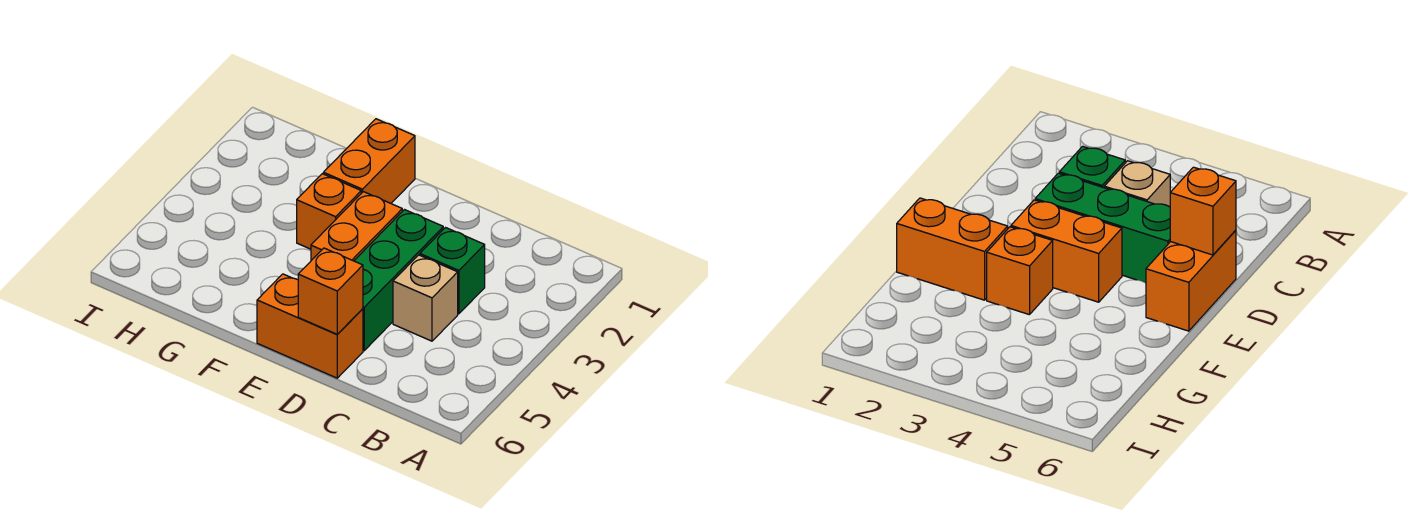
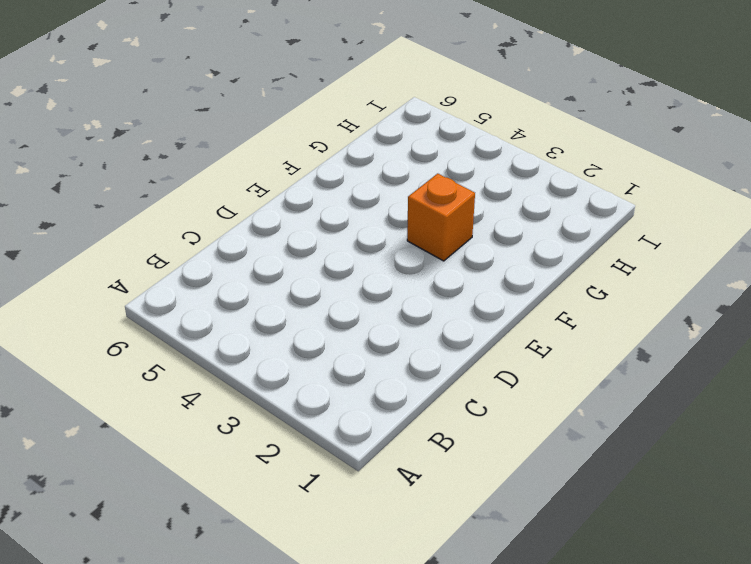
none -> green 1x1 brick [420,228,485,314]
none -> tan 1x1 brick [393,255,458,341]

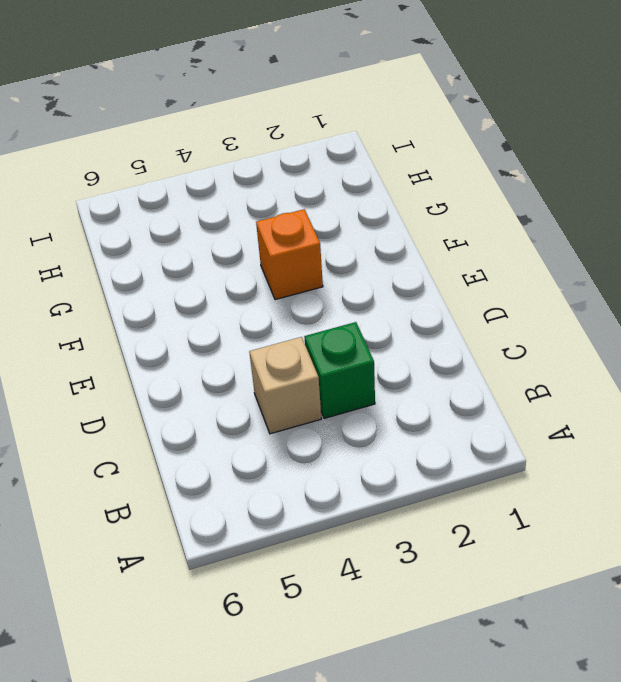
none -> green 1x3 brick [354,210,443,351]
none -> orange 1x2 brick [257,274,363,378]

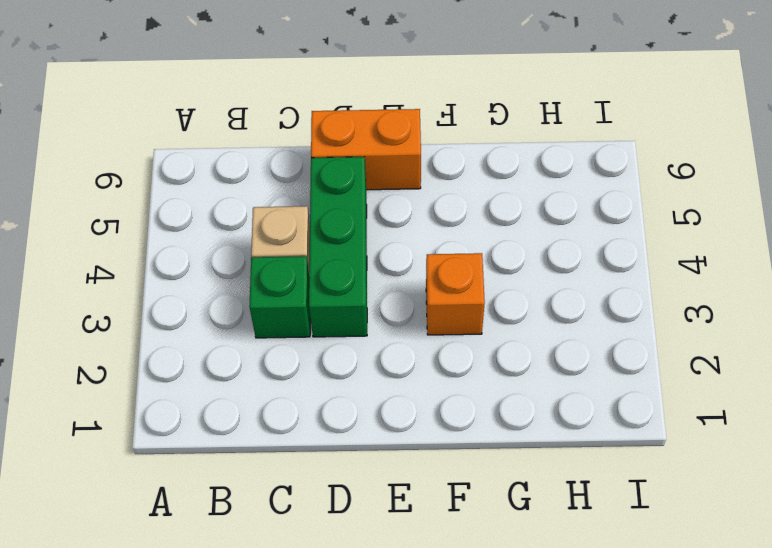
none -> orange 1x2 brick [311,192,402,261]
none -> orange 1x2 brick [323,119,415,203]

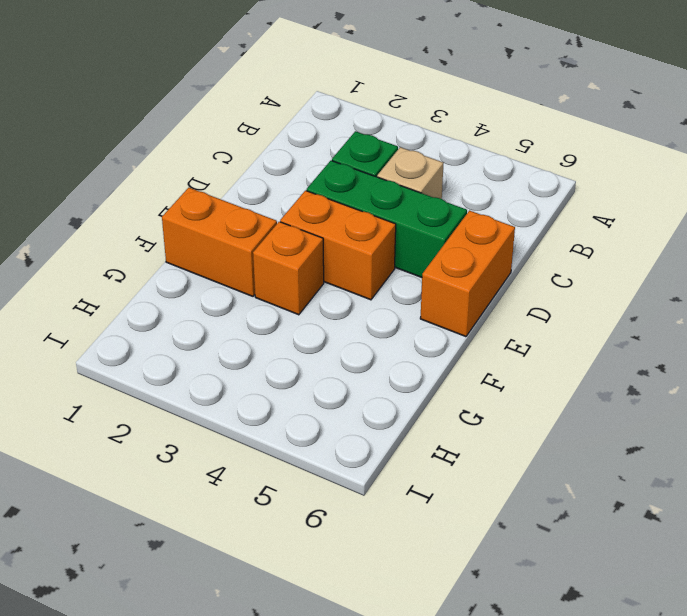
none -> orange 1x1 brick [298,248,363,334]

